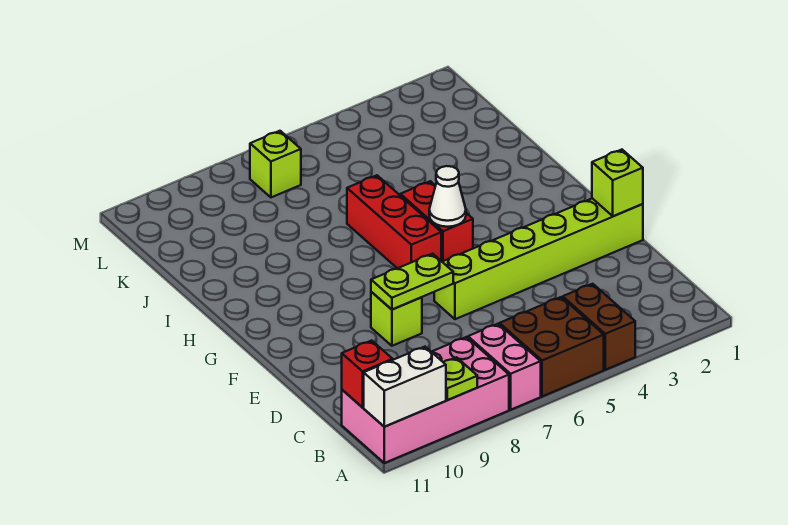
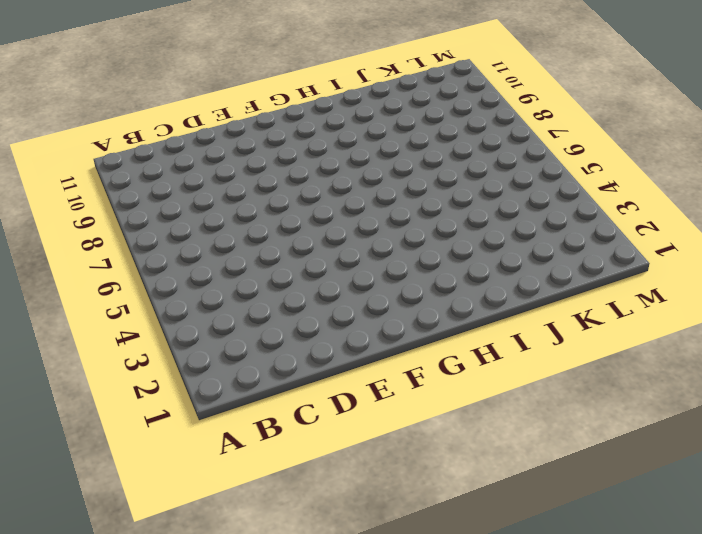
none -> brown 1x2 brick [563,284,635,370]
none -> brown 2x2 brick [500,297,604,396]
none -> pink 1x2 brick [468,324,541,410]

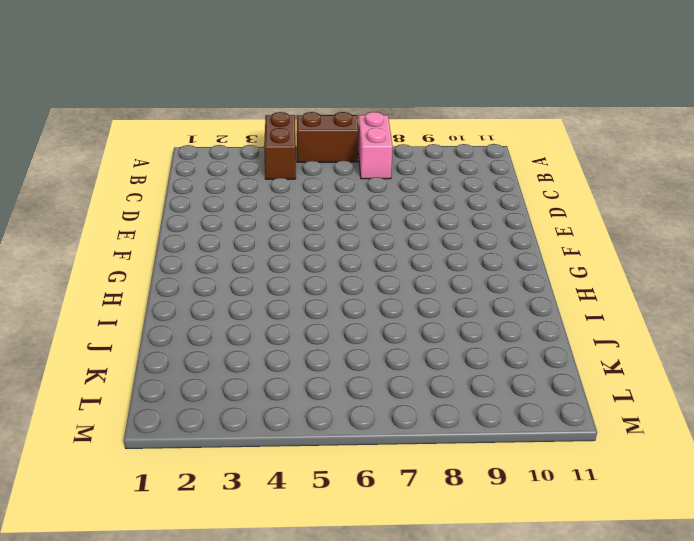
brown 1x2 brick [297,112,359,162] -> brown 2x2 brick [500,297,604,396]
none -> pink 2x4 brick [342,337,509,463]
none -> lime 1x6 brick [434,198,643,319]
none -> lime 1x1 brick [371,292,422,346]

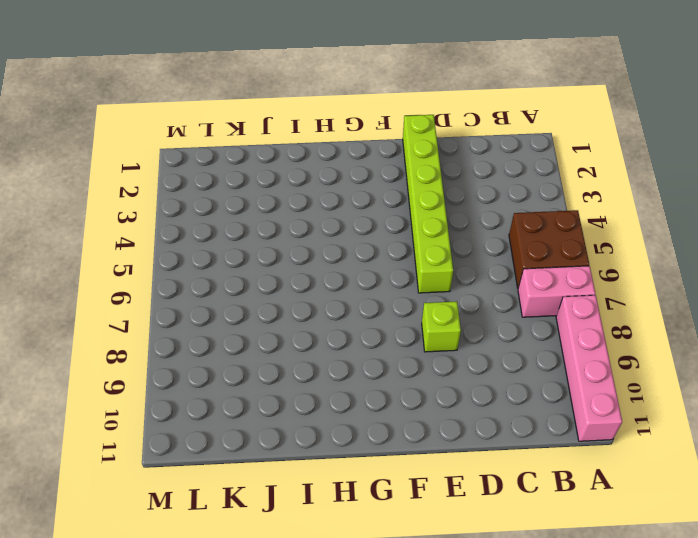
pink 1x4 brick [556,295,622,441] -> pink 2x4 brick [342,337,509,463]
none -> brown 1x2 brick [563,284,635,370]
none -> red 1x2 brick [400,181,473,262]
none -> red 1x3 brick [347,175,441,268]

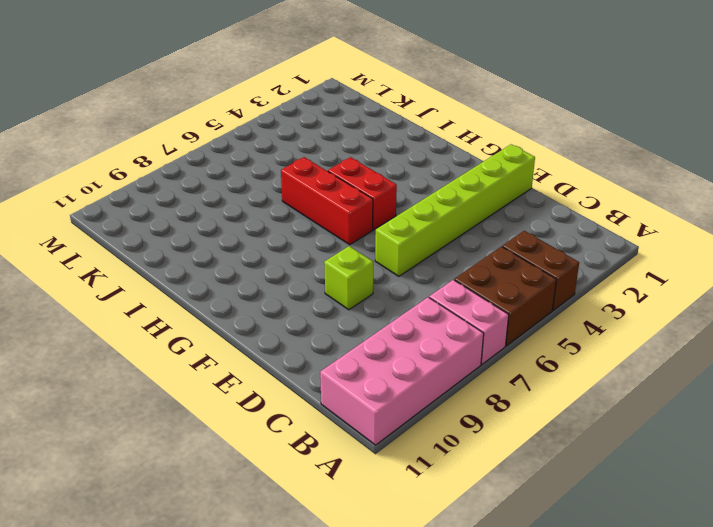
none -> lime 1x1 brick [250,131,301,197]
none -> lime 1x1 plate [443,357,477,400]
none -> white 1x2 brick [364,347,446,427]

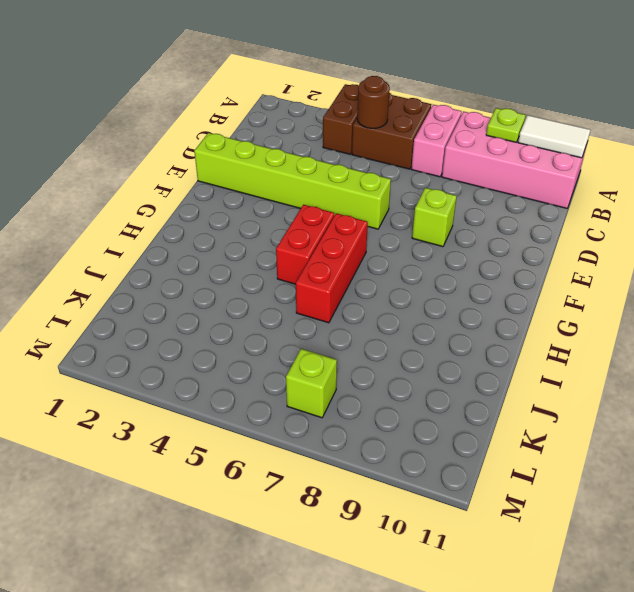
white 1x2 tile [518,115,590,158] -> white 1x2 brick [364,347,446,427]
brown 1x1 round brick [357,76,390,128] -> none
none -> red 1x1 brick [342,341,393,407]
none -> lime 1x1 brick [592,150,643,216]
none -> lime 1x2 plate [371,254,453,310]

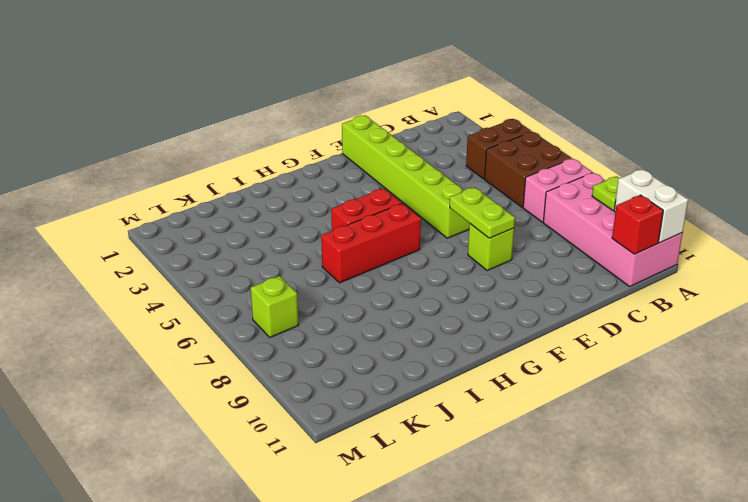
none -> lime 1x1 brick [592,150,643,216]
none -> white 1x1 cone [429,166,466,227]

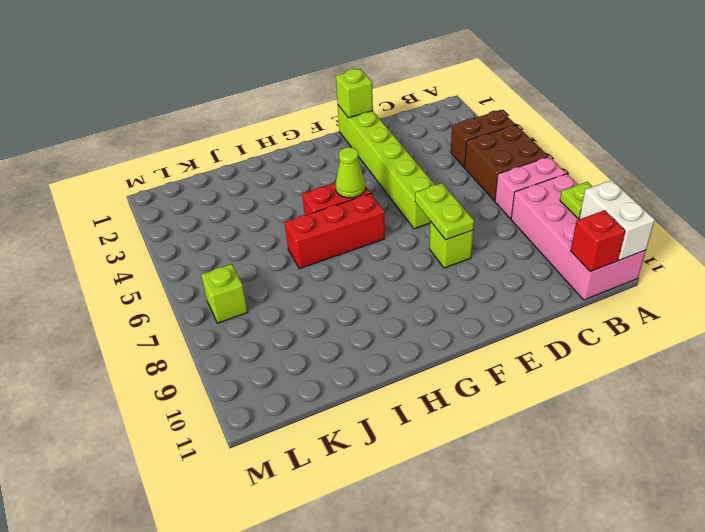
lime 1x1 cone [335,147,365,198] -> white 1x1 cone [429,166,466,227]

